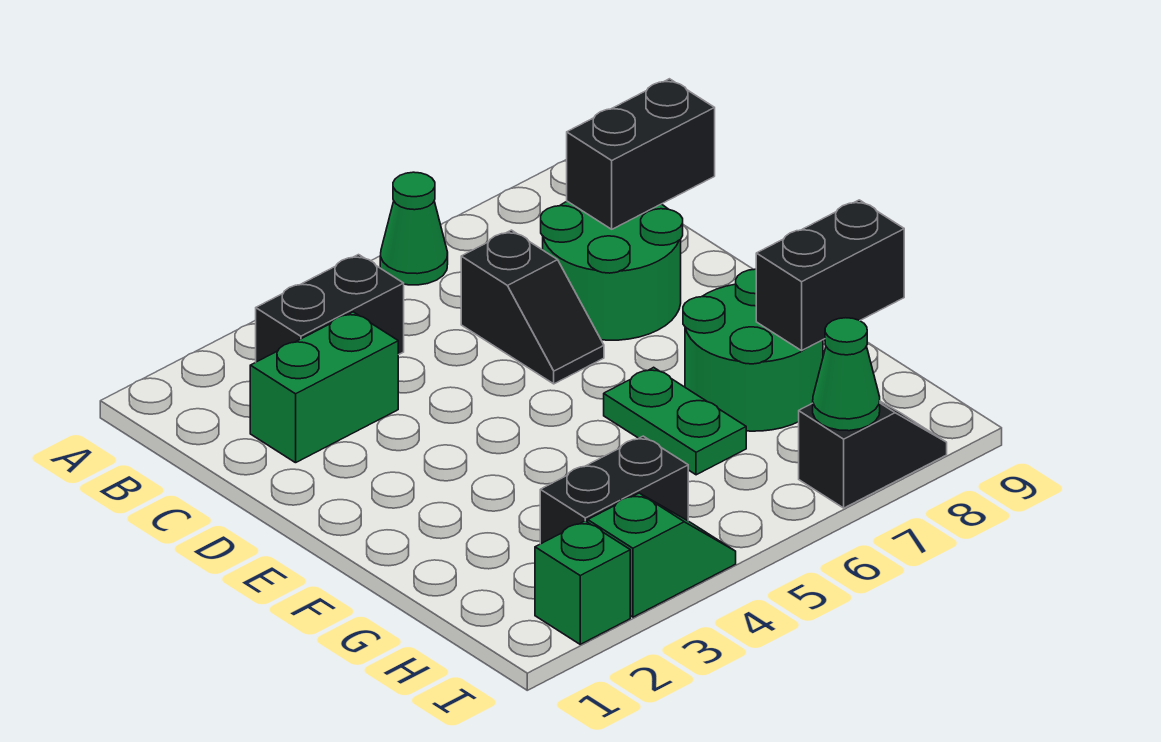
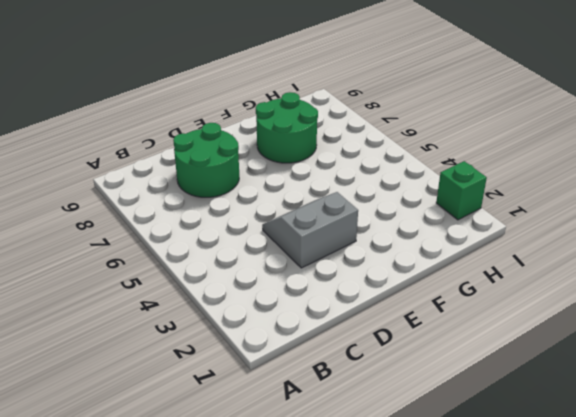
grey 2x2 slope [262,192,358,268] -> none
none -> green 1x1 cone [380,172,448,285]
none -> black 1x2 brick [256,255,404,362]
none -> green 1x2 brick [250,312,398,463]

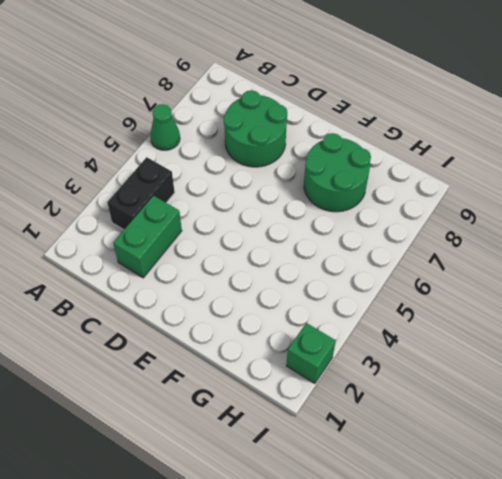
none -> black 1x2 slope [461,230,604,384]
none -> green 1x2 plate [604,367,746,475]
none -> black 1x2 brick [540,436,688,544]

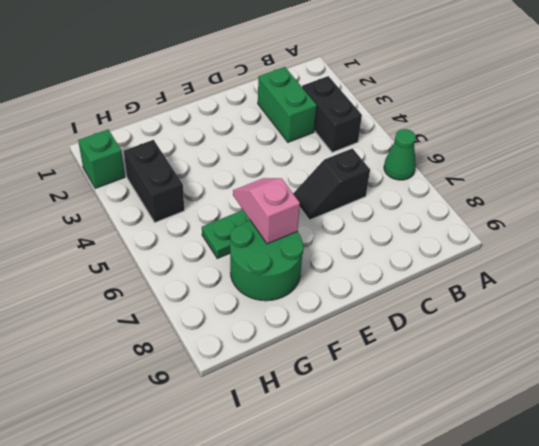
pink 1x2 slope [233,178,300,244] -> none
none -> green 2x2 round brick [541,201,683,340]
none -> green 1x2 slope [588,493,736,617]
none -> black 1x2 slope [799,401,947,508]

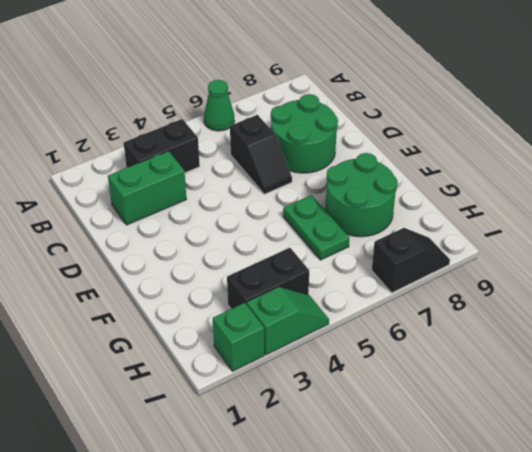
none -> black 1x2 brick [567,79,715,229]
none -> black 1x2 brick [756,200,904,351]
none -> green 1x1 cone [813,318,880,431]

